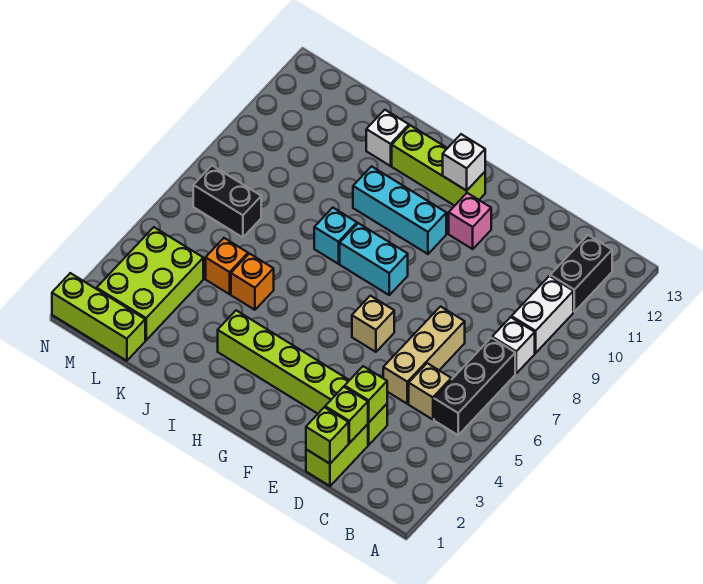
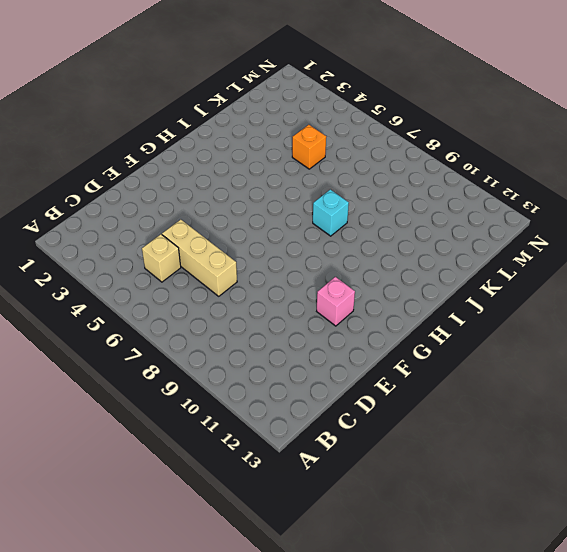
none -> black 1x3 brick [434,338,515,435]
none -> white 1x1 brick [492,317,535,373]
none -> white 1x2 brick [512,276,573,353]

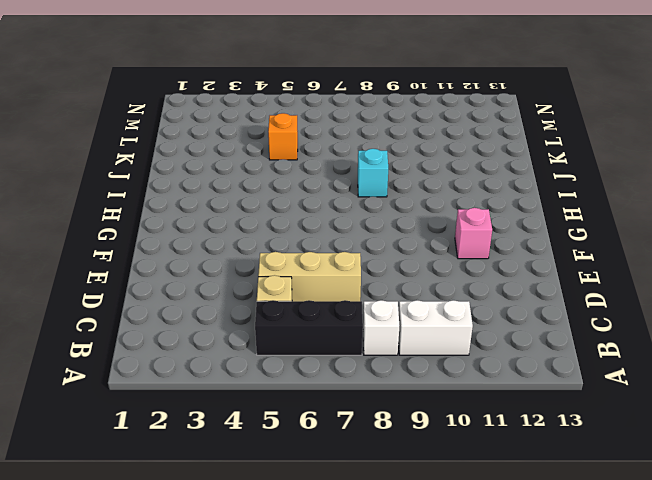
none -> black 1x2 brick [550,235,612,312]
none -> lime 1x2 brick [306,424,368,486]
none -> lime 1x6 brick [218,310,387,445]

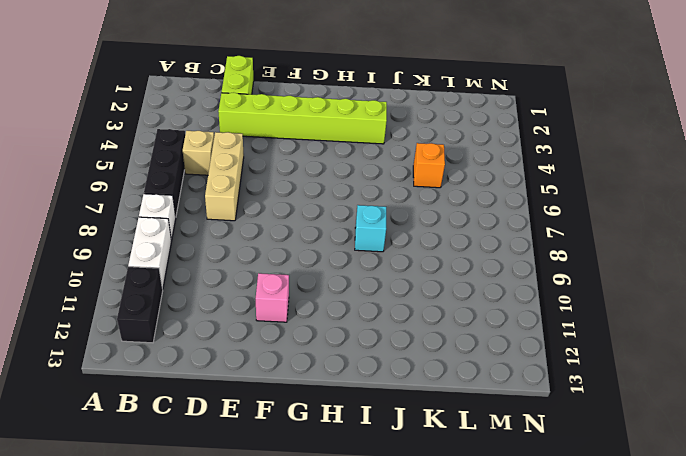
none -> tan 1x1 brick [352,296,394,352]
none -> cyan 1x2 brick [340,223,408,295]
none -> cyan 1x3 brick [353,166,446,254]

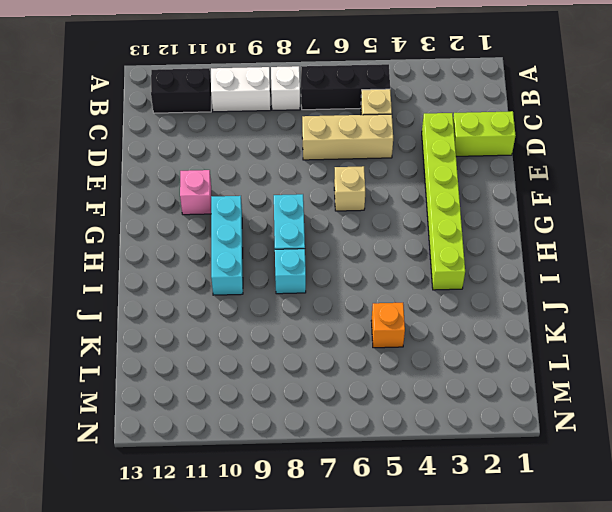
none -> lime 1x3 brick [392,125,485,206]
none -> orange 1x1 brick [231,254,274,310]
none -> white 1x1 brick [366,110,409,166]

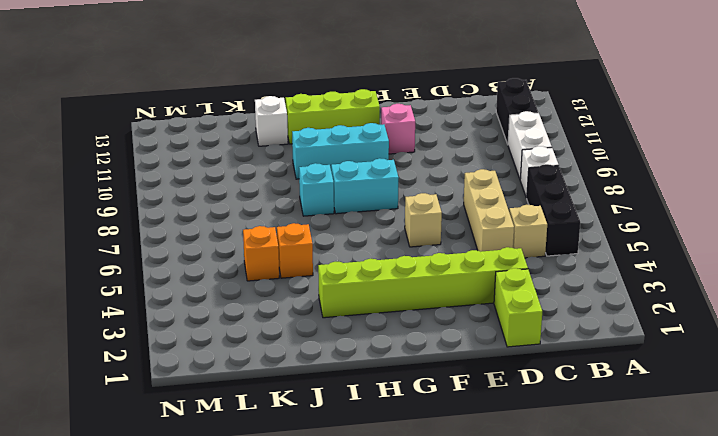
none -> lime 1x3 brick [52,273,145,361]
none -> lime 2x3 brick [97,227,203,340]
none -> black 1x2 brick [193,166,261,237]

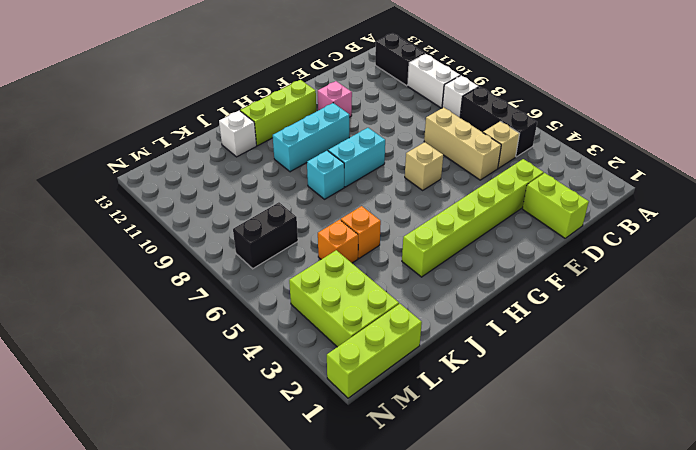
none -> lime 1x1 brick [306,407,349,464]
none -> lime 1x1 brick [325,387,368,443]
none -> lime 1x1 brick [345,366,387,423]

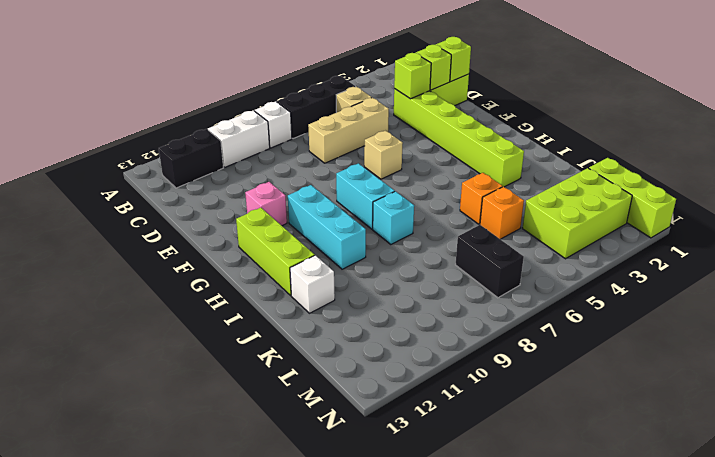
none -> white 1x1 brick [443,134,485,191]

